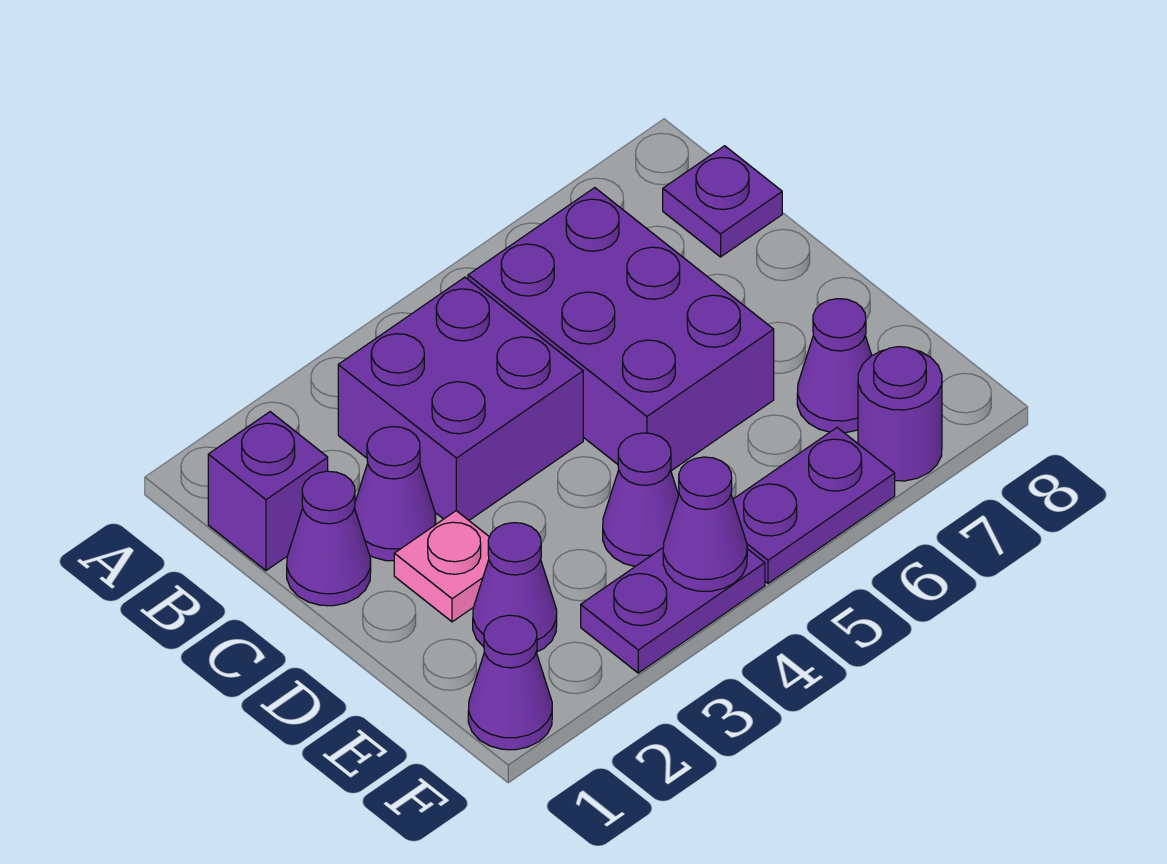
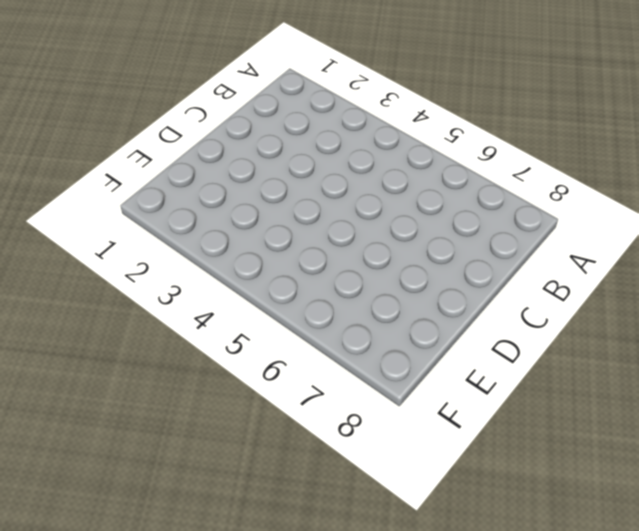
none -> purple 1x1 brick [208,412,328,571]
none -> purple 2x2 brick [338,277,583,520]
none -> purple 2x3 brick [468,188,774,471]

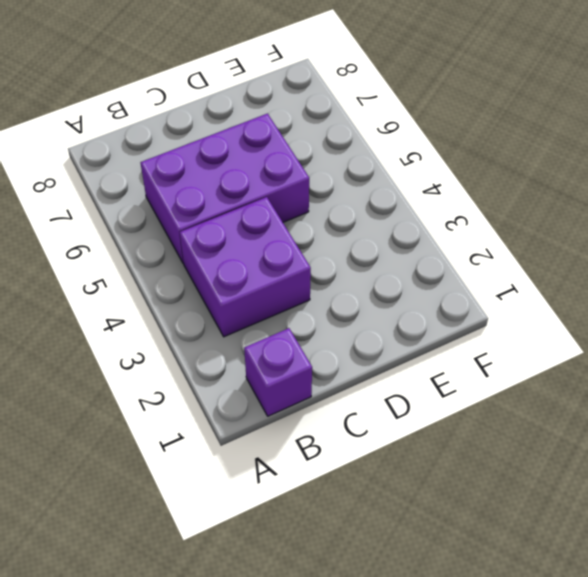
none -> purple 1x1 plate [663,146,782,257]
none -> purple 1x1 cone [287,471,371,606]
none -> purple 1x1 cone [355,427,436,561]

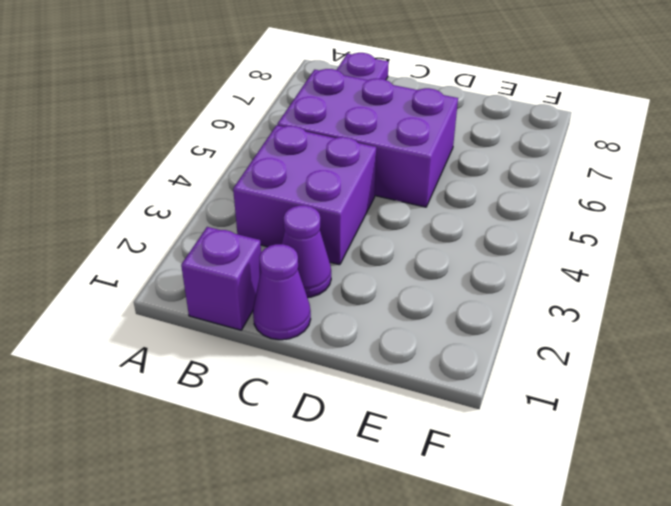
none -> pink 1x1 plate [394,511,489,622]
none -> purple 1x1 cone [473,523,557,652]
none -> purple 1x1 cone [603,433,679,566]

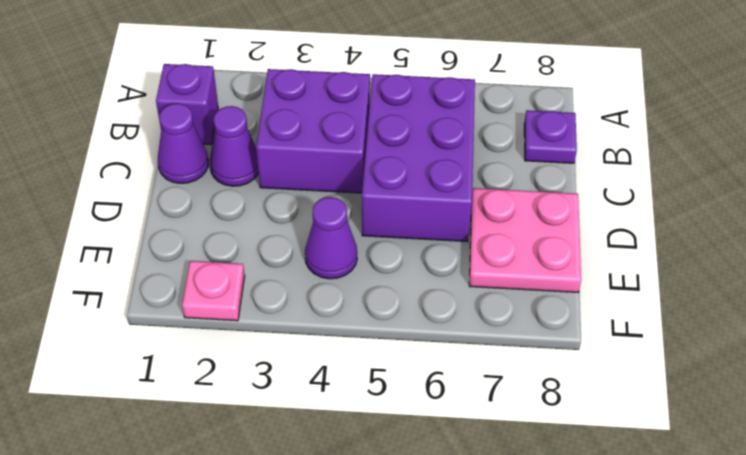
pink 2x2 plate [469,188,581,292] -> purple 1x1 cone [797,299,872,433]
pink 1x1 plate [182,261,245,321] -> pink 1x1 plate moved to [394,511,489,622]
none -> purple 1x1 cone [473,523,557,652]
none -> purple 1x1 cone [468,615,552,750]
none -> purple 1x2 plate [581,548,765,673]

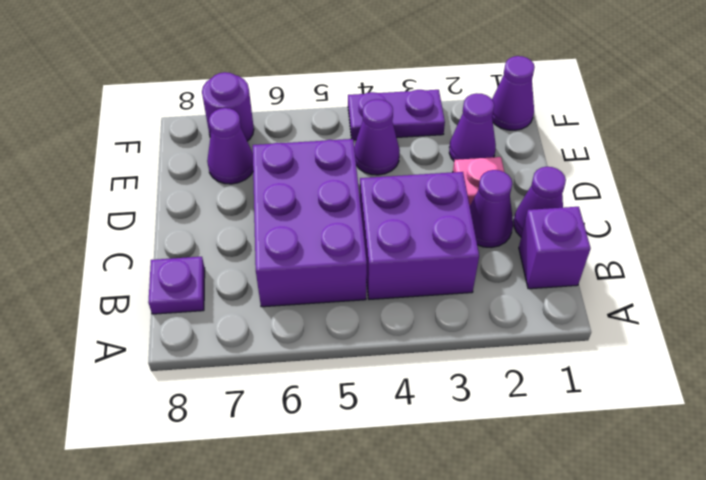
none -> purple 1x2 plate [733,428,895,583]
none -> purple 1x1 cone [663,457,747,591]

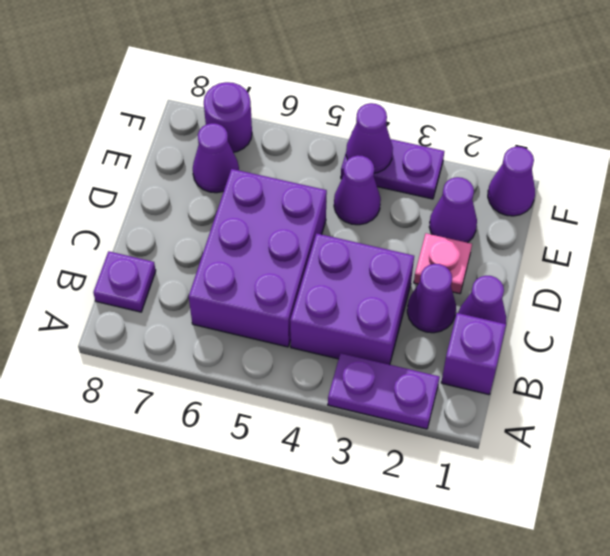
purple 1x2 plate [328,353,439,429] -> purple 1x2 plate moved to [733,428,895,583]

